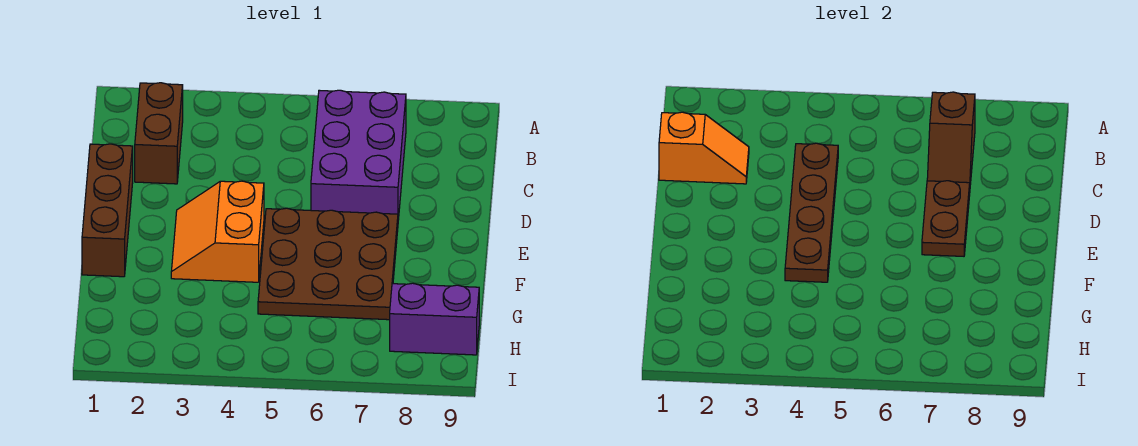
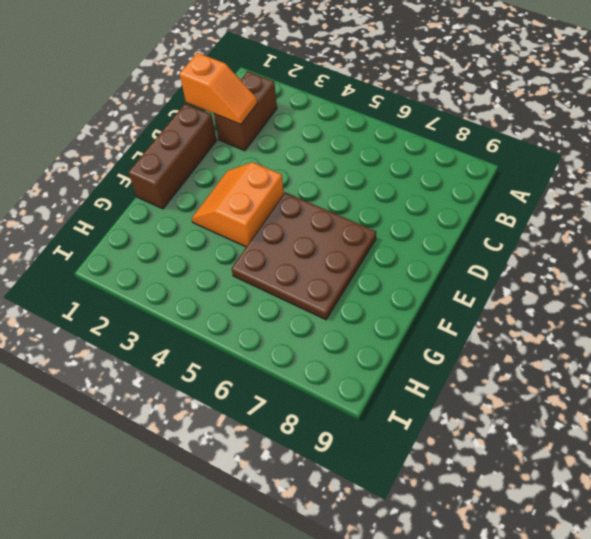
none -> purple 2x3 brick [311,90,406,220]
none -> purple 1x2 brick [390,283,479,355]

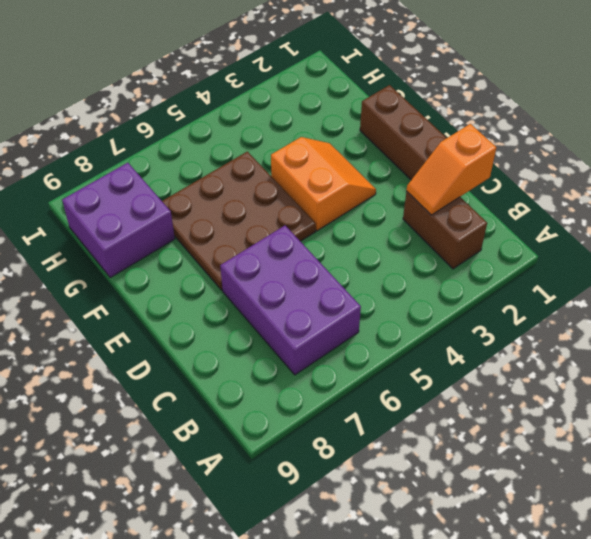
purple 2x2 brick [62,163,175,278] -> purple 1x2 brick [390,283,479,355]
none -> brown 1x2 slope [927,92,975,185]
none -> brown 1x4 plate [785,143,838,282]

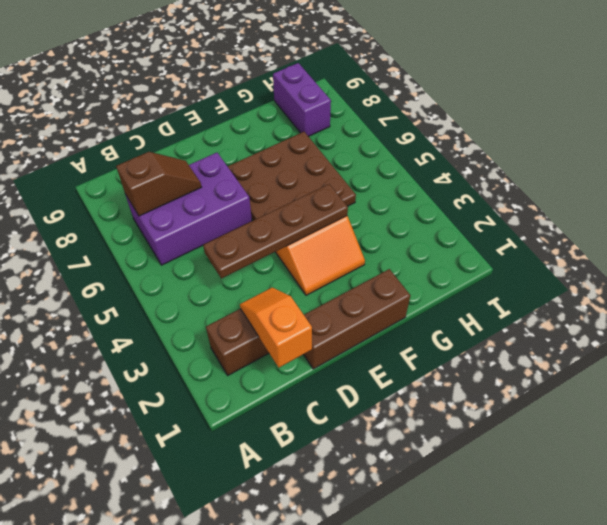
none -> brown 1x2 plate [922,181,970,256]

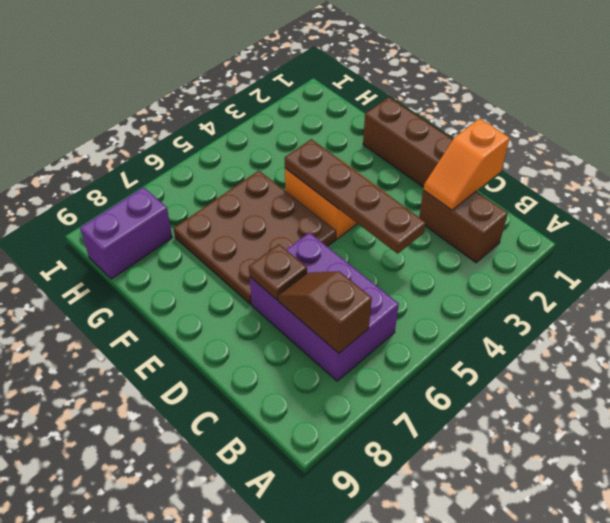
brown 1x1 plate [249,244,307,300] -> brown 1x2 plate [922,181,970,256]

